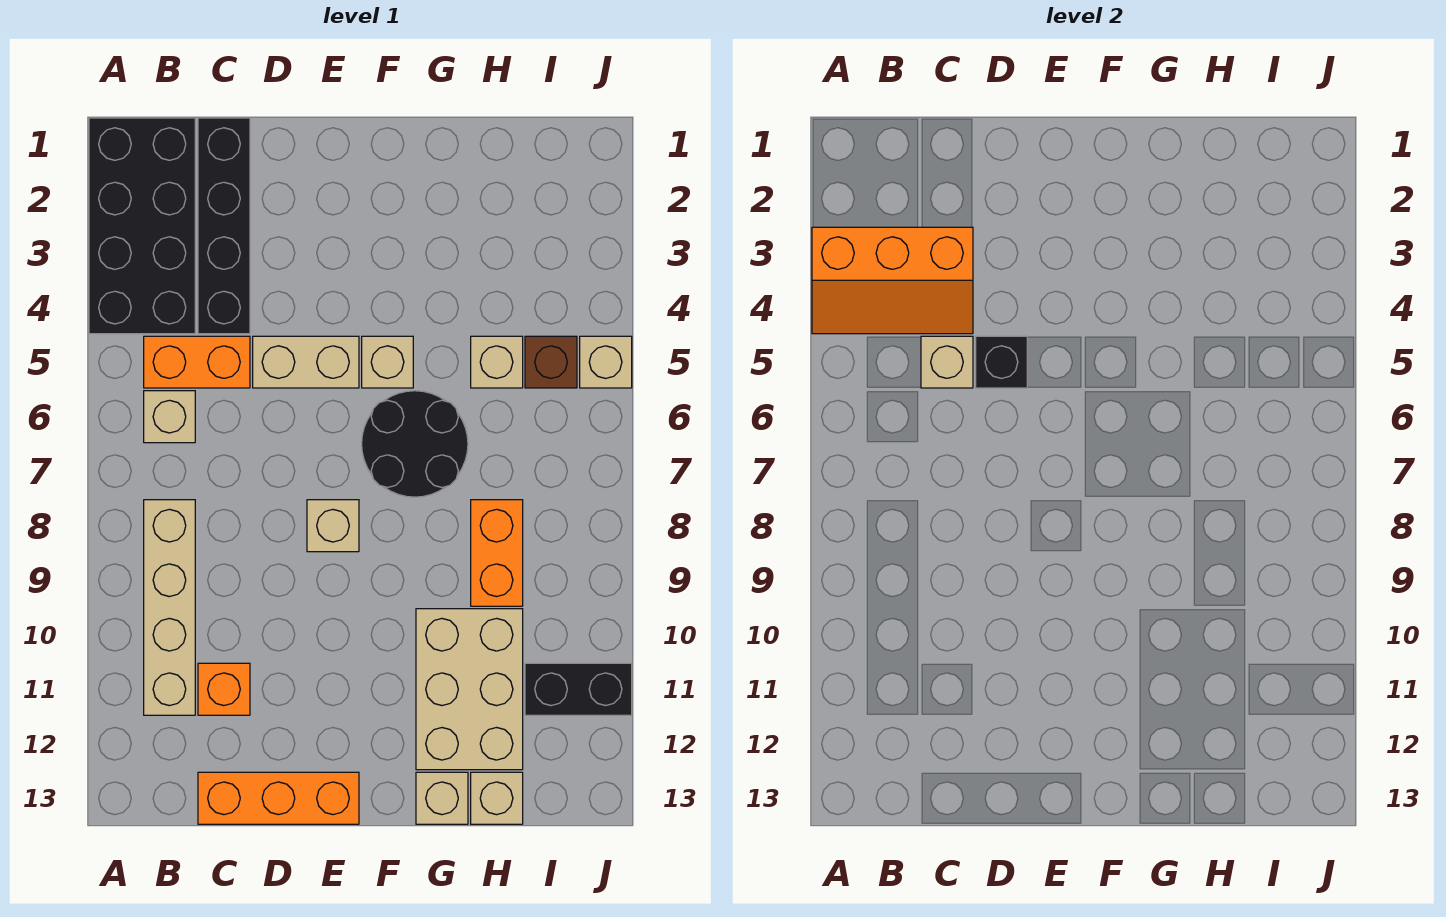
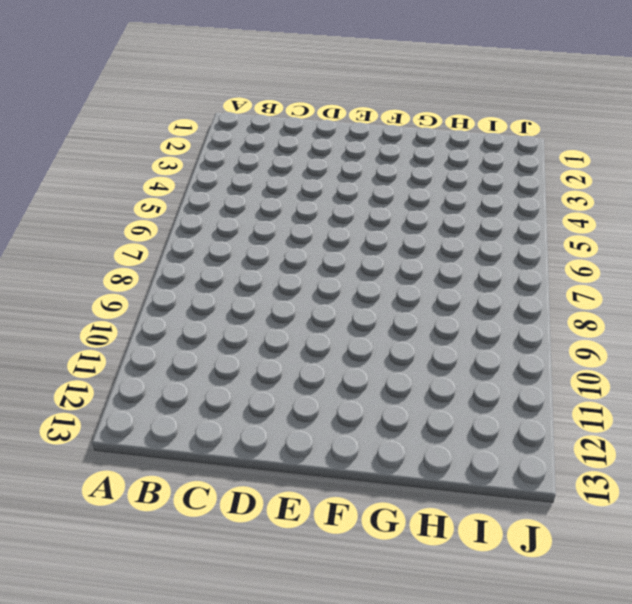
none -> black 2x4 brick [89,118,195,334]
none -> orange 1x2 brick [144,336,250,388]
none -> tan 1x1 brick [144,391,195,443]

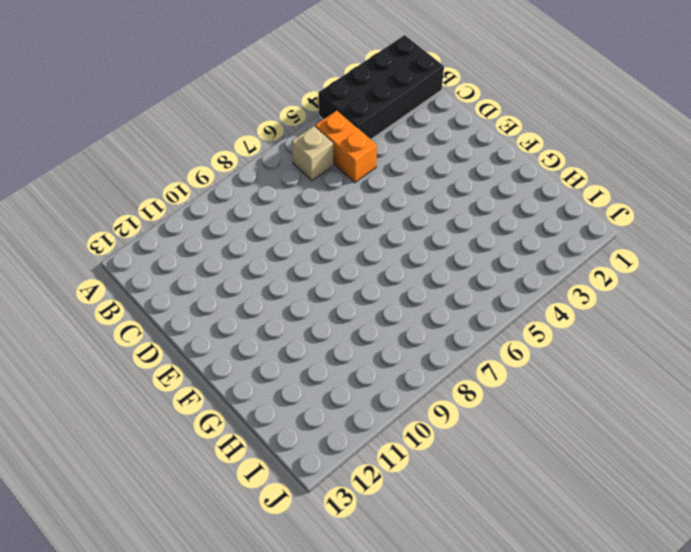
none -> tan 1x4 brick [144,500,195,715]
none -> black 1x4 brick [198,118,250,334]
none -> orange 1x1 brick [198,663,250,715]

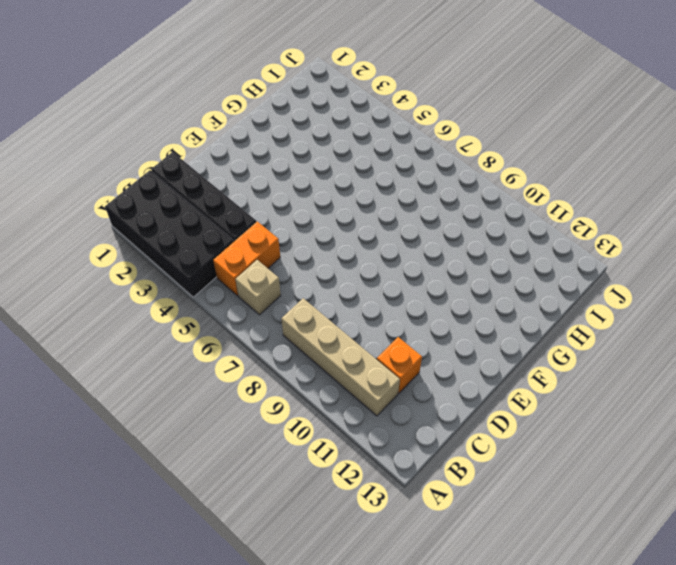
none -> orange 1x3 brick [198,772,359,824]
none -> tan 1x2 brick [253,336,359,388]
none -> tan 1x1 brick [307,500,359,552]

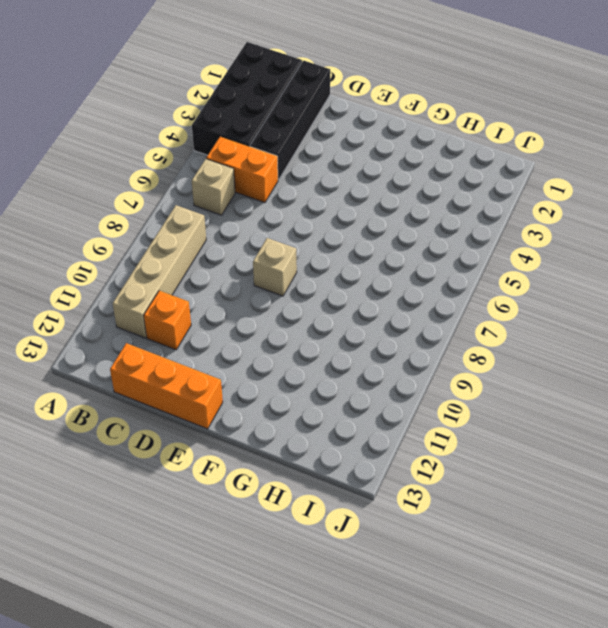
none -> tan 1x2 brick [253,336,359,388]
none -> tan 1x1 brick [362,336,413,388]
none -> black 2x2 round brick [362,391,468,497]

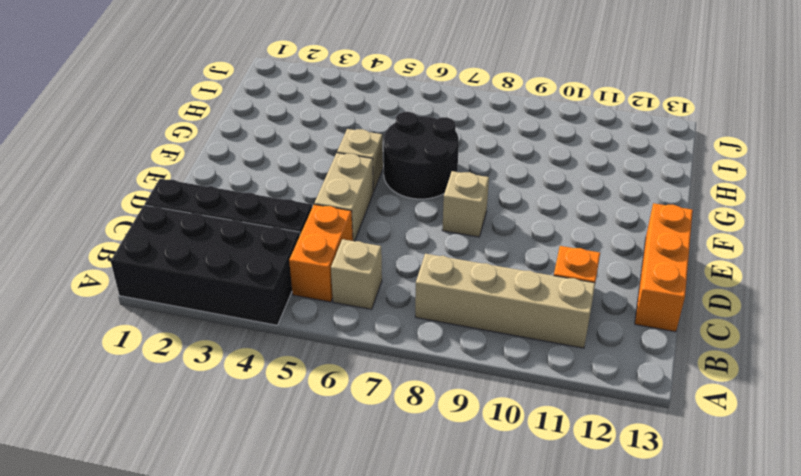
none -> tan 2x3 brick [416,609,523,770]
none -> tan 1x1 brick [416,772,468,824]
none -> tan 1x1 brick [471,336,523,388]

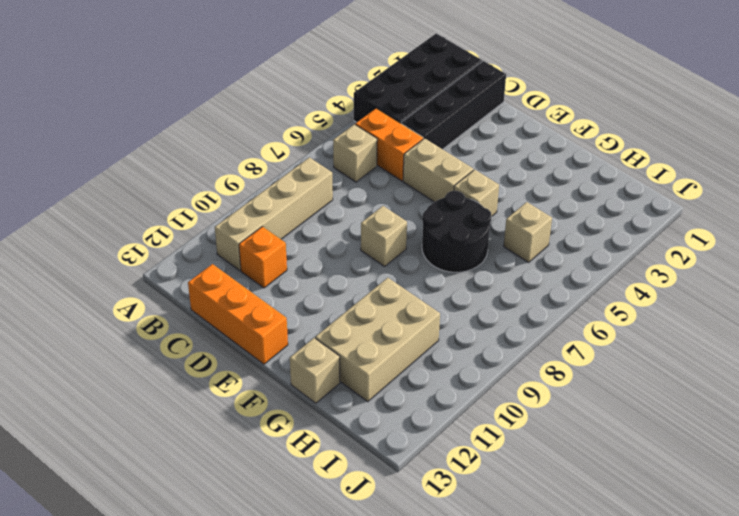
none -> orange 1x2 brick [471,500,523,606]
none -> tan 1x1 brick [471,772,523,824]
none -> brown 1x1 brick [525,336,577,388]

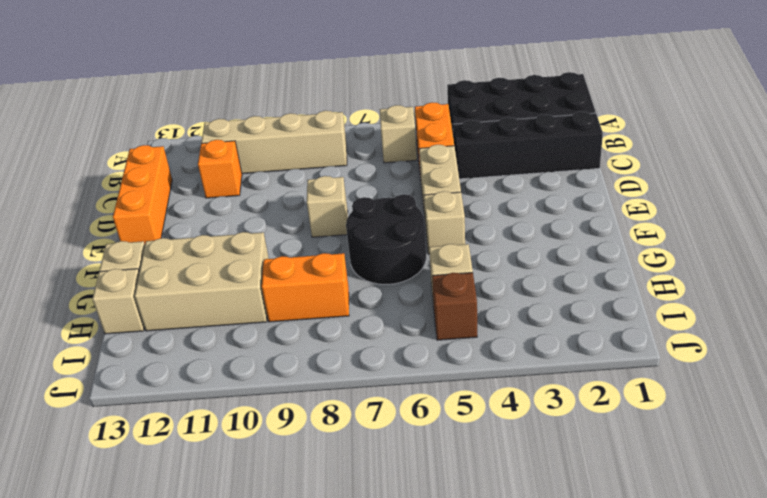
none -> black 1x2 brick [525,663,632,715]
none -> tan 1x1 brick [580,336,632,388]
none -> orange 2x3 slope [812,227,973,334]

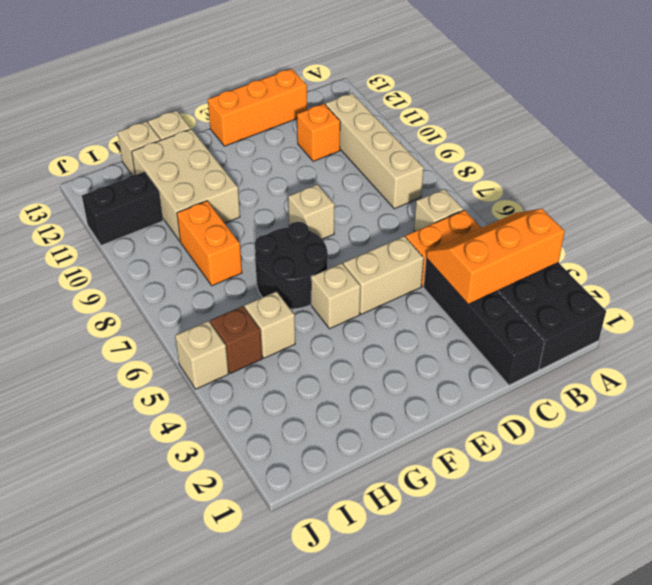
none -> tan 1x1 brick [921,336,973,388]
none -> black 1x1 brick [976,336,1027,388]

